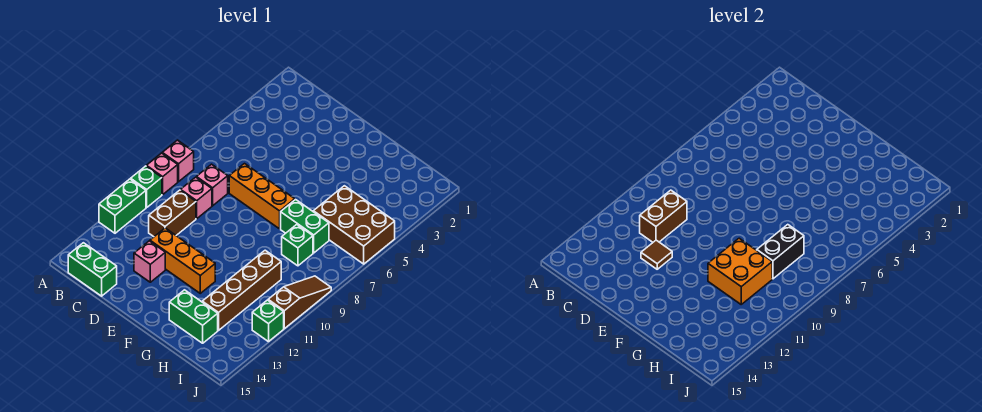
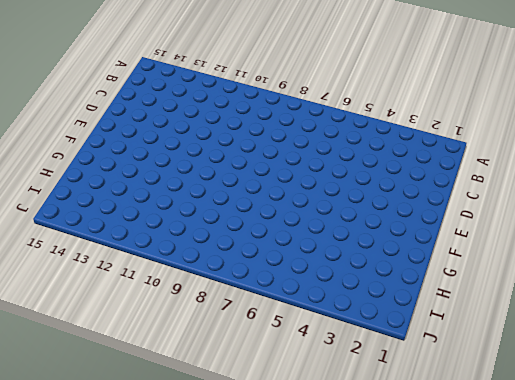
none -> pink 1x1 brick [162,140,194,182]
none -> pink 1x1 brick [146,153,178,194]
none -> green 1x1 brick [131,166,162,207]

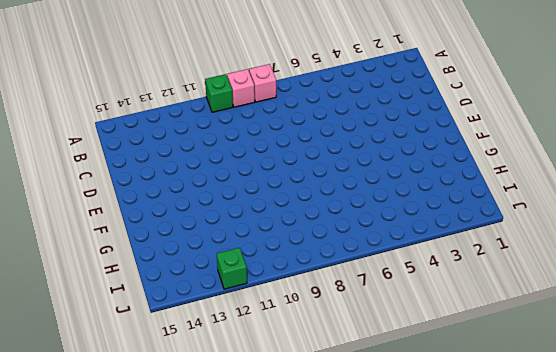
none -> green 1x2 brick [99,179,146,233]
none -> green 1x2 brick [68,243,117,296]
none -> pink 1x1 brick [196,164,228,206]

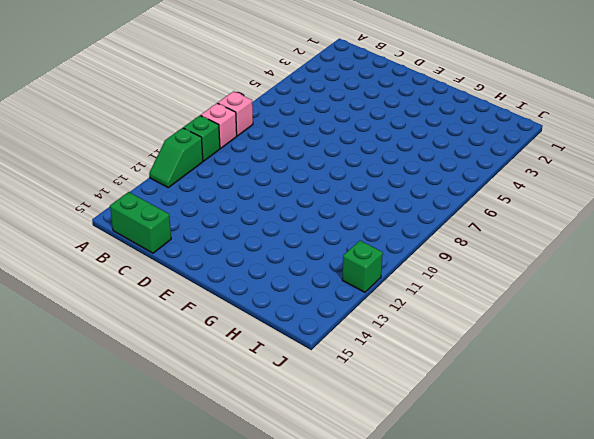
green 1x2 slope [149,128,203,188] -> green 1x2 brick [99,179,146,233]
none -> pink 1x1 brick [196,164,228,206]
none -> pink 1x1 brick [181,177,212,219]
none -> brown 1x2 brick [149,190,196,237]

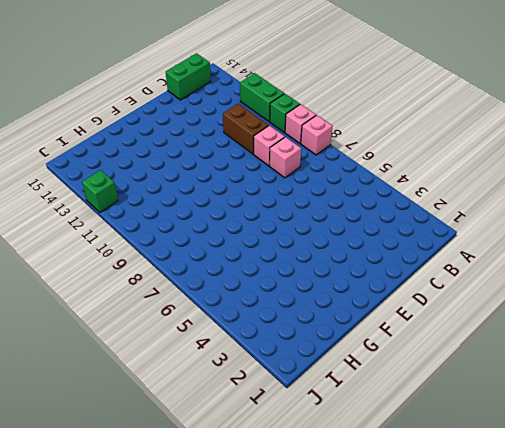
none -> orange 1x3 brick [229,164,295,229]
none -> orange 1x3 brick [150,228,215,293]
none -> pink 1x1 brick [134,241,165,282]

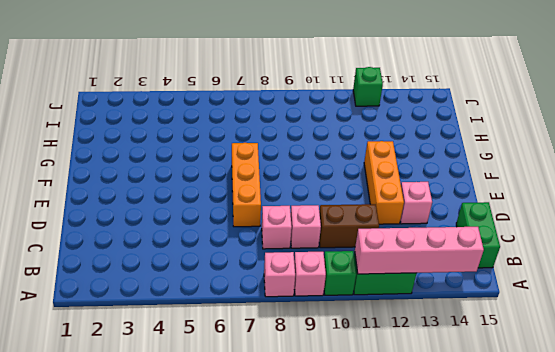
pink 1x4 brick [355,227,484,274] -> none
none -> green 1x2 brick [281,200,329,253]
none -> green 1x2 brick [169,290,218,343]
none -> brown 2x3 brick [313,186,395,264]

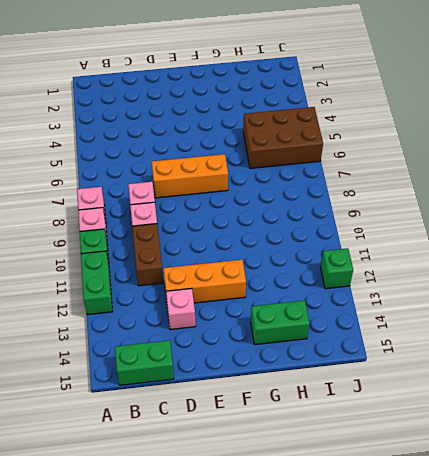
none -> green 1x2 brick [281,200,329,253]
none -> green 1x1 brick [282,225,313,266]
none -> brown 1x4 brick [202,250,281,330]

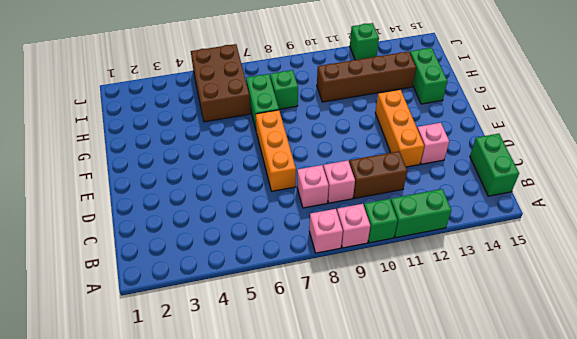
none -> brown 1x3 slope [268,276,331,329]
none -> brown 1x2 brick [640,190,687,242]
none -> brown 1x1 tile [641,240,672,269]

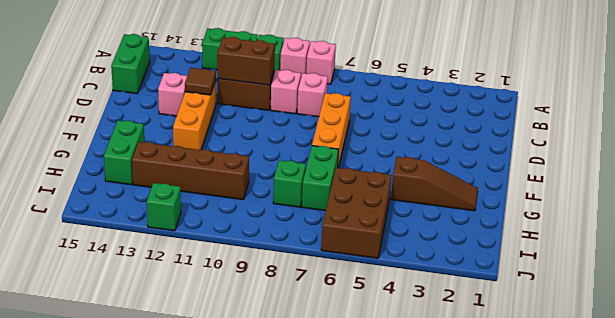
brown 1x3 slope [391,157,478,211] -> brown 1x3 slope moved to [268,276,331,329]
none -> orange 2x2 brick [708,238,772,304]
none -> black 1x2 brick [757,225,804,279]

